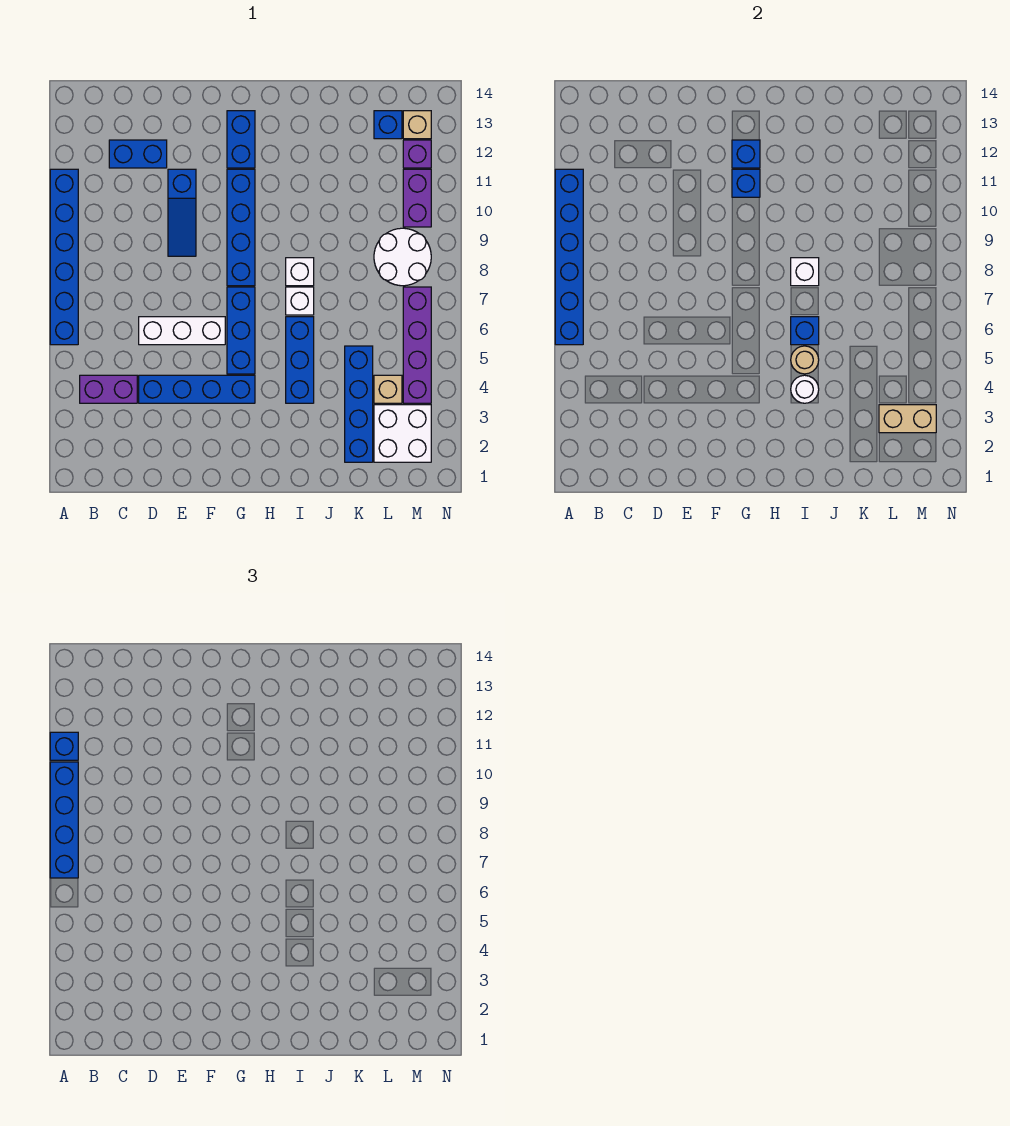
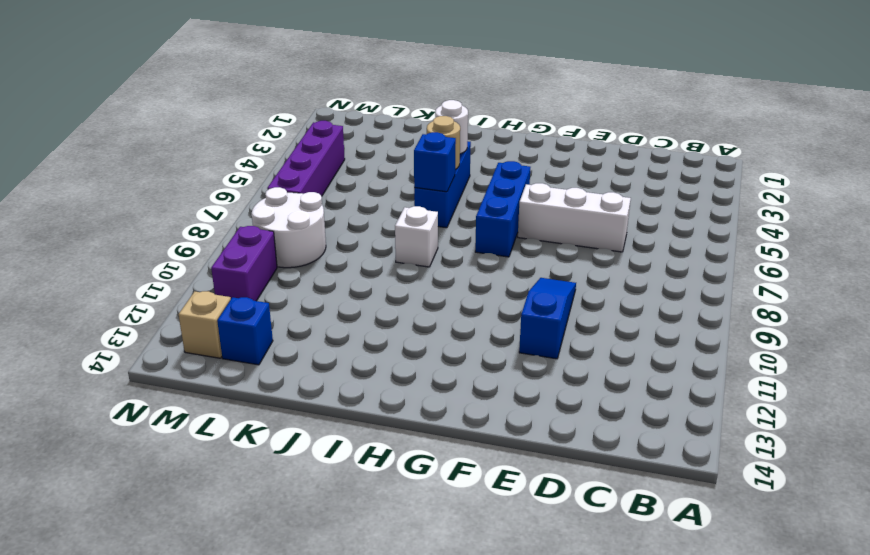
none -> blue 1x6 brick [50,169,78,345]
none -> purple 1x2 brick [80,375,137,403]
none -> blue 1x2 brick [109,140,167,168]
none -> blue 1x4 brick [139,375,255,403]

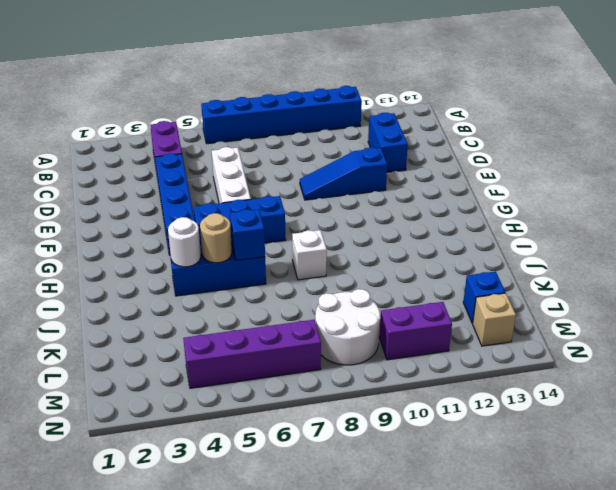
none -> blue 1x4 brick [227,169,255,286]
none -> blue 1x2 brick [227,111,255,168]
none -> white 1x1 brick [286,287,314,315]
none -> blue 1x4 brick [345,346,373,462]

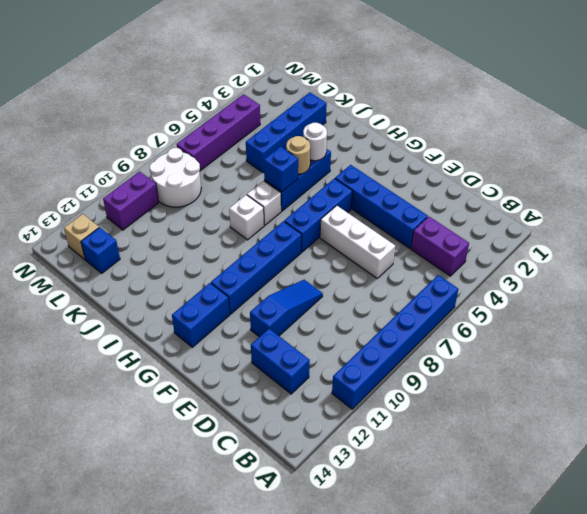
none -> white 2x2 brick [374,405,431,462]
none -> tan 1x1 brick [374,375,402,403]
none -> purple 1x1 brick [403,140,431,168]
none -> blue 1x6 brick [555,169,583,345]

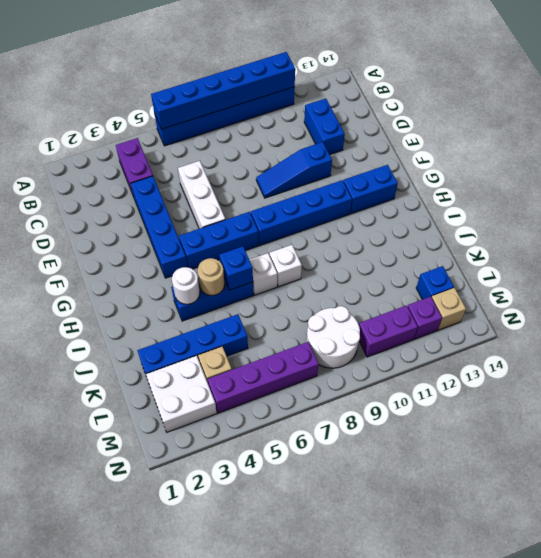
none -> blue 1x1 brick [732,169,760,197]
none -> blue 1x1 brick [732,140,760,168]
none -> white 1x1 brick [791,258,819,286]
none -> tan 1x2 brick [879,405,936,433]

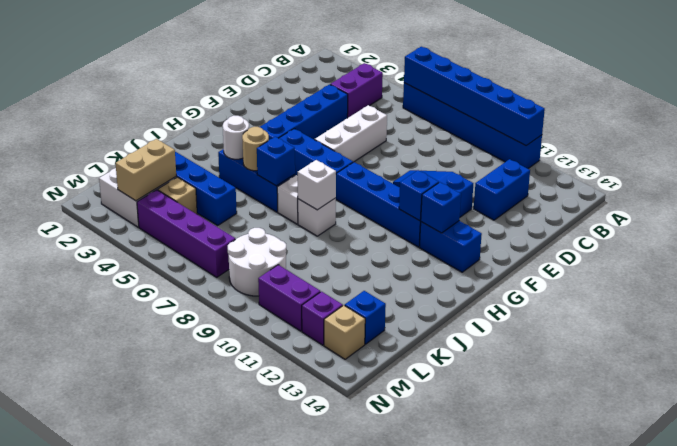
none -> blue 1x4 brick [50,762,78,878]
none -> blue 1x1 brick [50,732,78,760]

